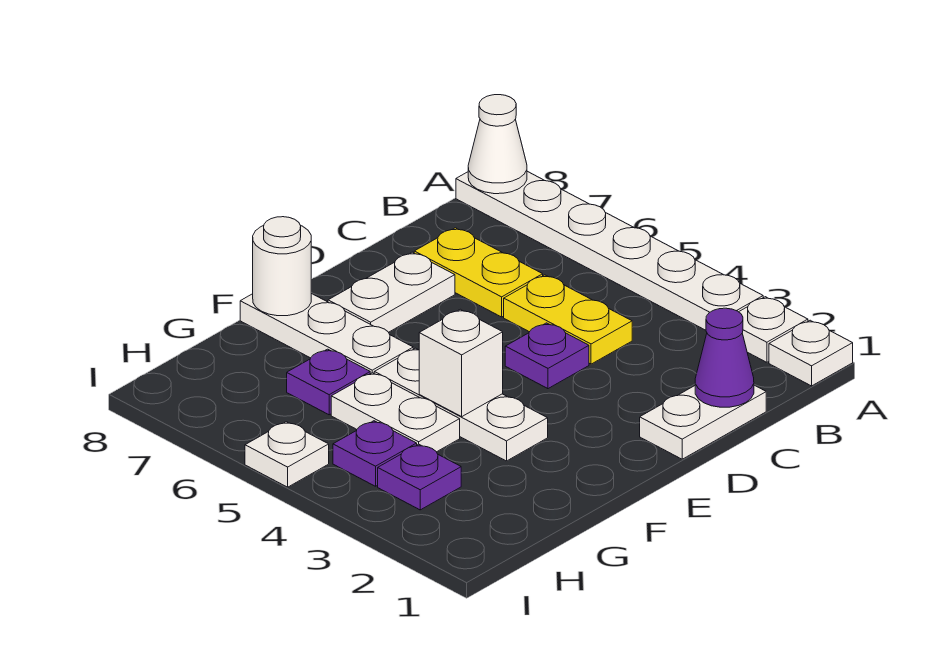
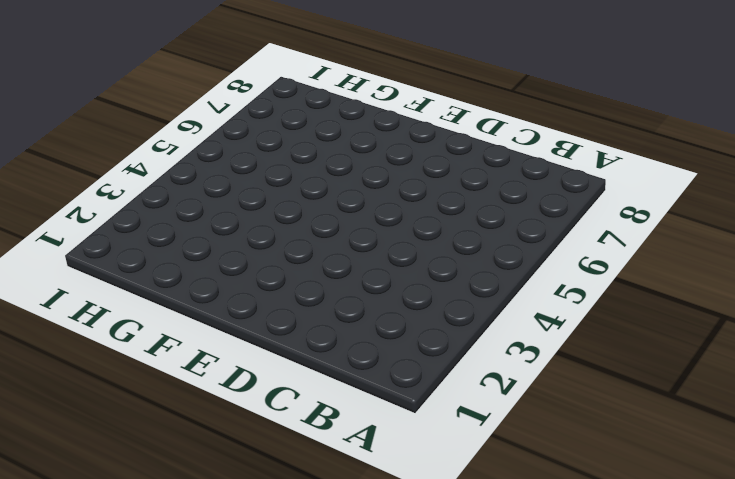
none -> white 1x1 plate [769,320,853,386]
none -> white 1x1 plate [739,297,808,362]
none -> white 1x6 plate [456,171,763,330]

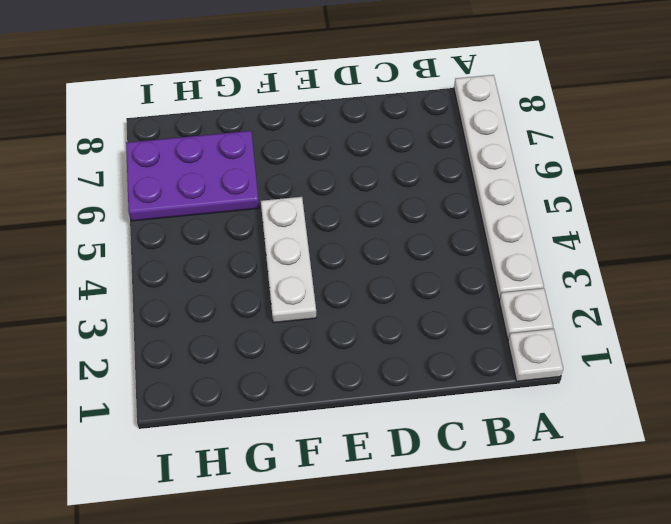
purple 2x3 plate [126,131,259,221] -> purple 1x1 plate [287,349,370,415]
none -> white 1x2 plate [640,385,766,459]
none -> yellow 1x2 plate [504,275,632,364]
none -> yellow 1x2 plate [414,228,543,317]

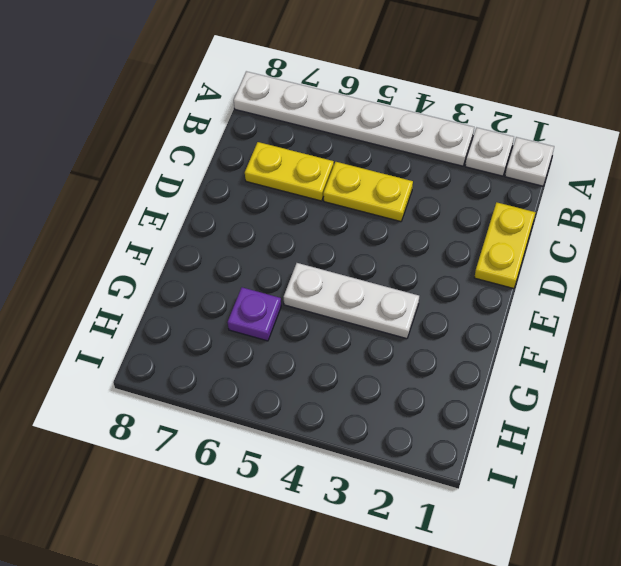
yellow 1x2 plate [474,202,536,289] -> white 1x2 plate [640,385,766,459]
none -> purple 1x1 plate [505,323,589,389]
none -> white 1x2 plate [328,252,455,332]
none -> white 1x3 plate [240,293,413,374]

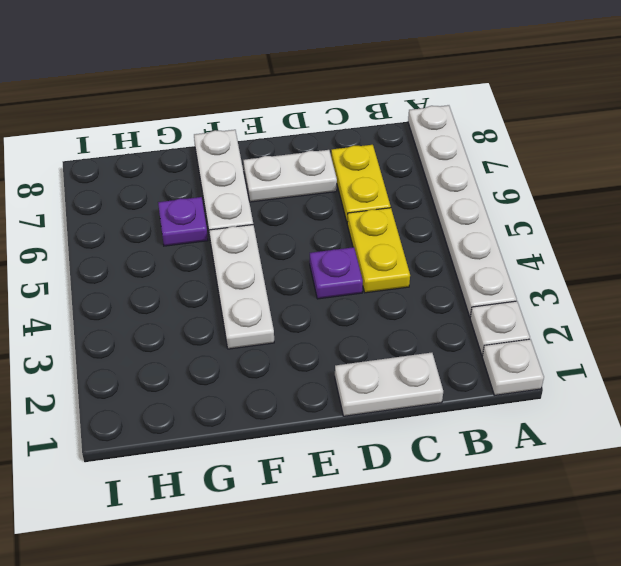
none -> white 1x2 plate [331,373,460,452]
none -> purple 1x1 plate [378,444,461,510]
none -> purple 1x1 plate [333,421,417,486]

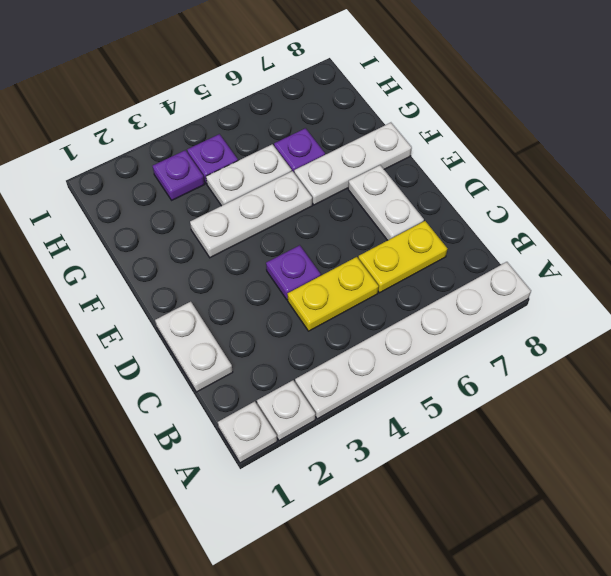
none -> white 1x1 plate [245,422,329,487]
none -> white 1x1 cone [468,95,527,194]
none -> purple 1x1 cone [695,308,754,407]

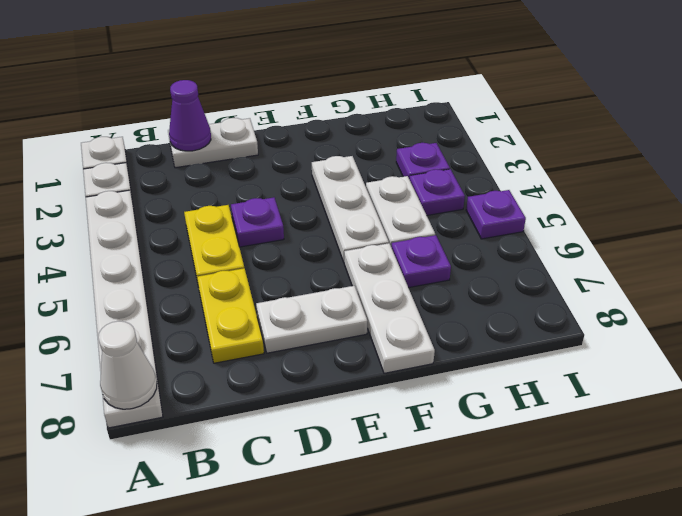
purple 1x1 plate [466,190,526,239] -> white 1x1 plate [245,422,329,487]
none -> white 1x1 brick [419,309,503,417]
none -> white 1x1 round brick [253,217,311,316]

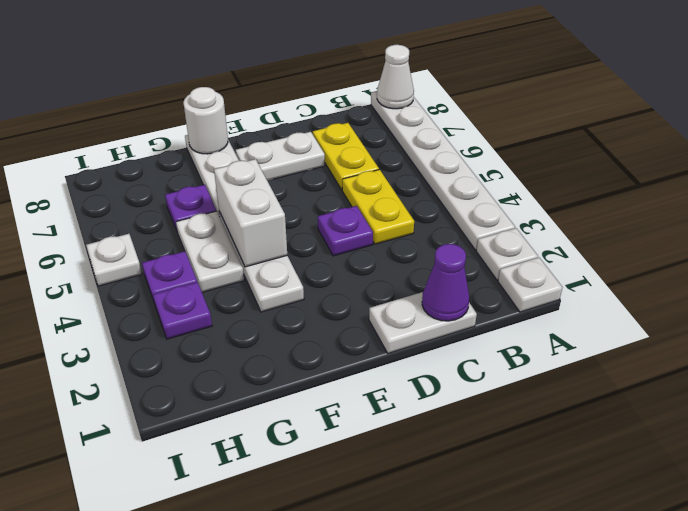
white 1x2 brick [214,159,287,267] -> white 1x1 brick [419,309,503,417]

